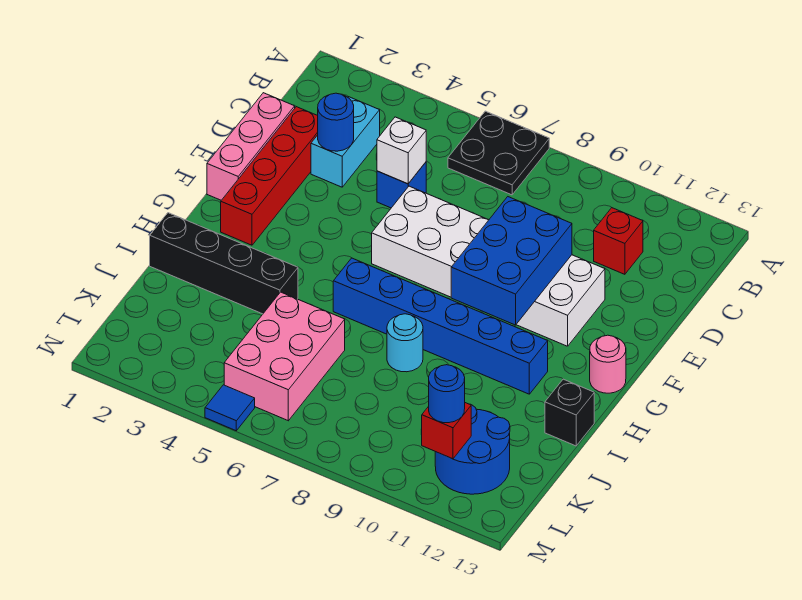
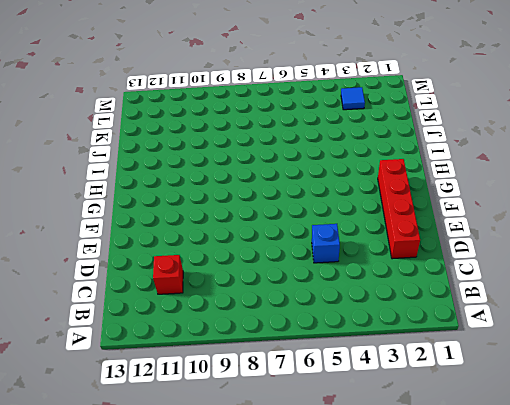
blue 1x1 tile [341,87,365,110] -> blue 1x1 tile moved to [205,385,255,431]
none -> black 2x2 plate [448,111,549,195]
none -> cyan 1x2 brick [311,97,380,187]
none -> pink 1x3 brick [207,93,295,200]

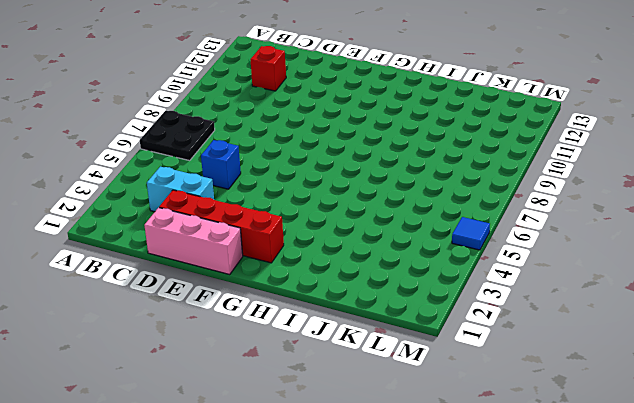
none -> white 2x6 brick [372,186,605,346]
none -> pink 1x1 round brick [590,335,626,393]
none -> blue 1x6 brick [333,258,548,394]

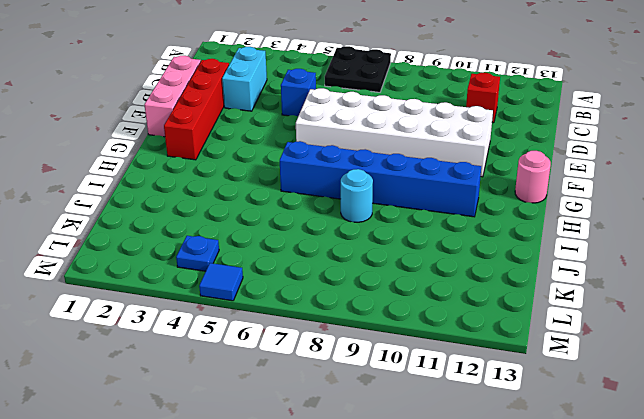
blue 1x1 plate [176,236,219,271] -> none
none -> black 1x4 brick [150,213,298,314]
none -> black 1x1 brick [545,379,594,446]
none -> pink 2x3 brick [224,292,345,421]

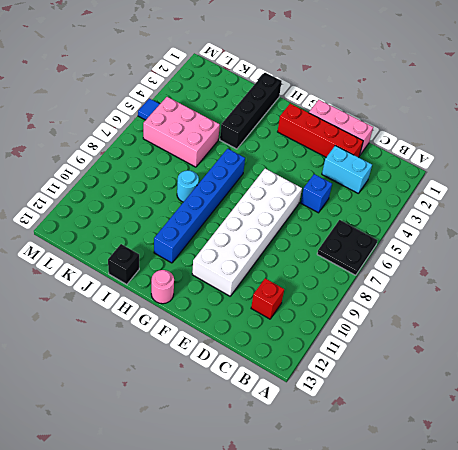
none -> blue 2x2 round brick [435,404,510,494]
none -> blue 1x1 round brick [318,93,354,151]
none -> white 1x1 brick [377,117,426,184]

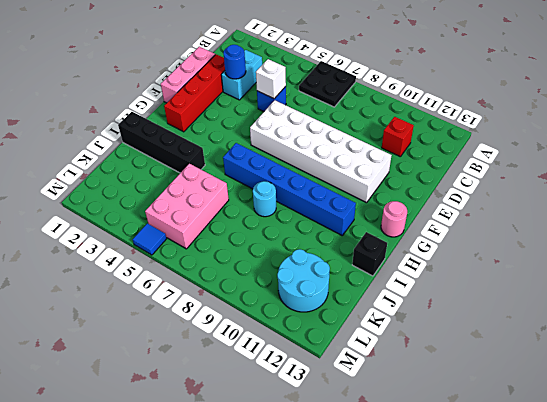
cyan 2x2 round brick [277,249,330,312] -> blue 2x2 round brick [435,404,510,494]
none -> blue 2x3 brick [451,197,572,325]
none -> red 1x1 brick [421,403,471,459]
none -> blue 1x1 round brick [429,365,465,423]

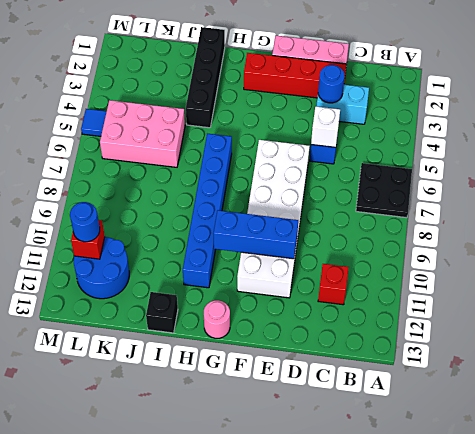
blue 1x3 brick [213,210,298,259] -> blue 2x3 brick [451,197,572,325]
none -> cyan 1x1 round brick [387,314,423,372]

